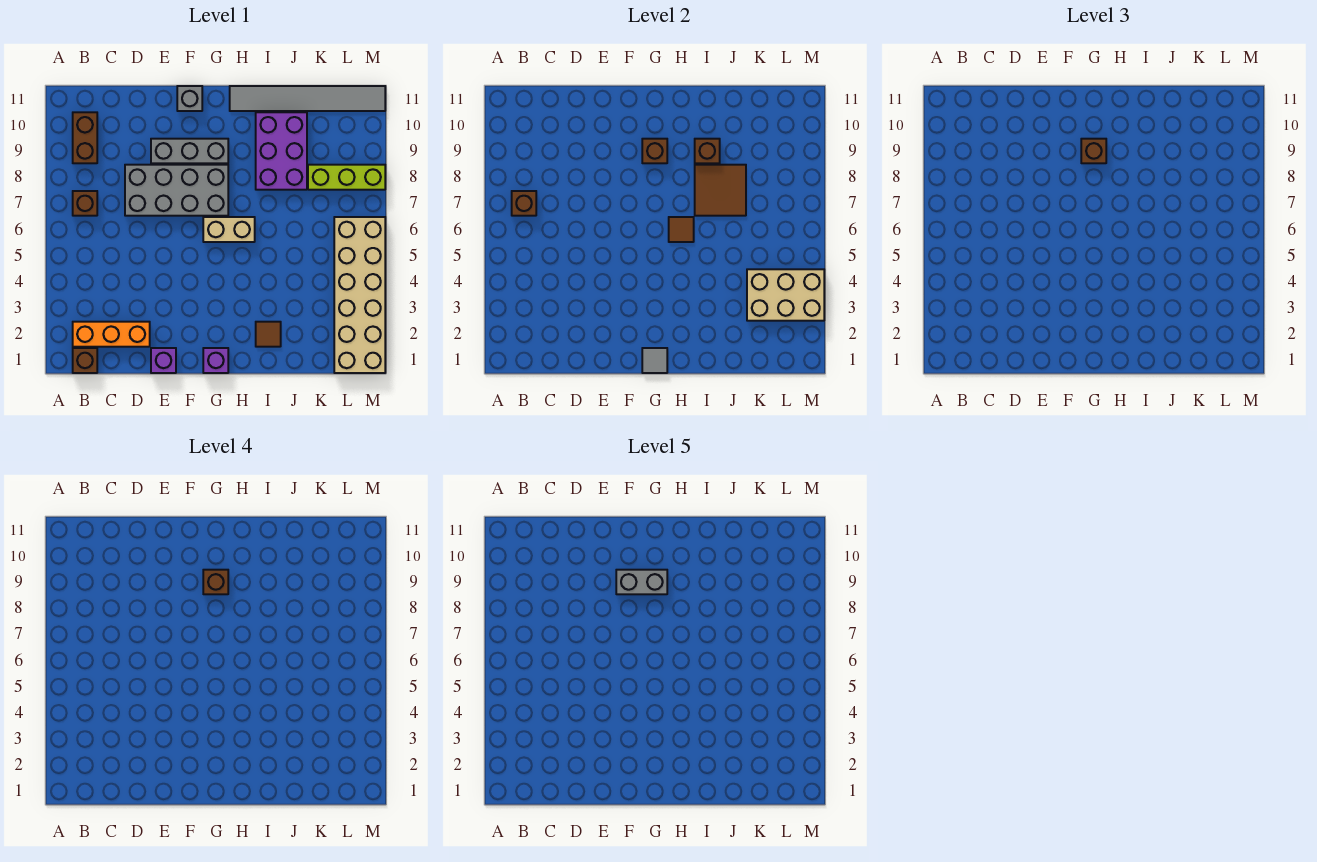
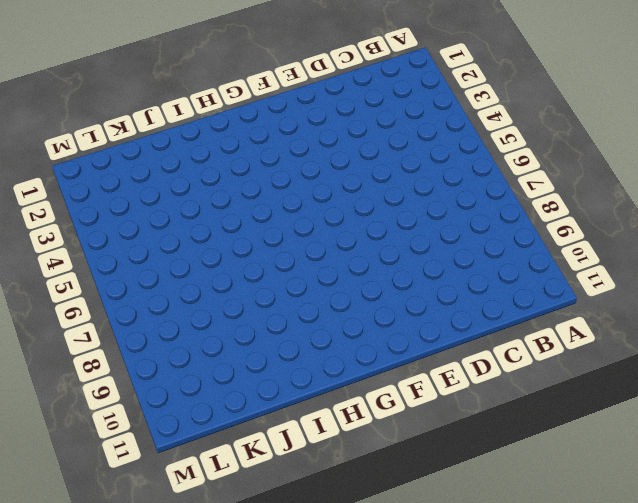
none -> brown 1x1 brick [73,348,97,373]
none -> orange 1x3 brick [73,322,150,347]
none -> brown 1x1 brick [73,191,97,216]

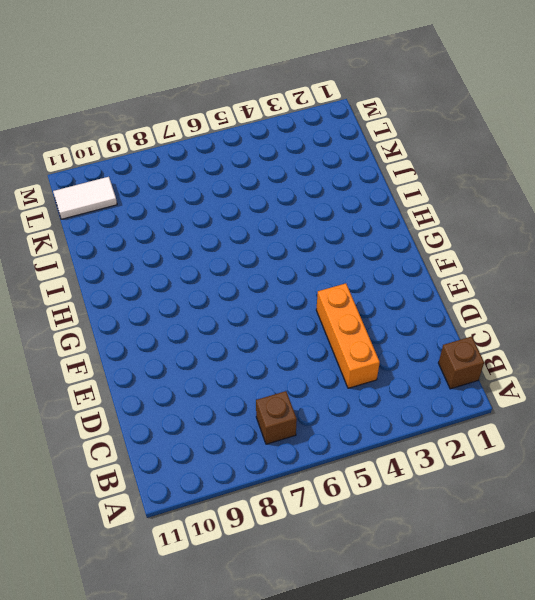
orange 1x3 brick [316,283,380,388] -> orange 1x3 brick moved to [73,322,150,347]
white 1x2 tile [53,177,117,219] -> grey 1x6 tile [230,86,385,111]
none -> brown 1x2 brick [73,112,97,163]
none -> grey 2x4 brick [125,165,228,216]
none -> purple 1x1 brick [151,348,176,373]

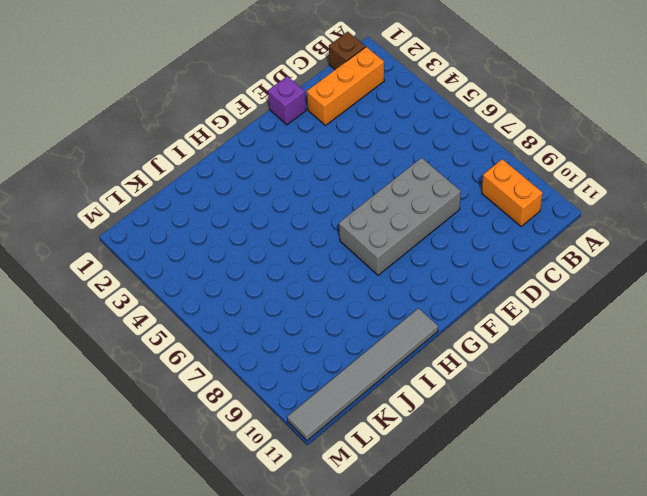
orange 1x2 brick [482,159,542,226] -> brown 1x2 brick [73,112,97,163]
none -> brown 1x1 brick [73,191,97,216]
none -> grey 1x3 brick [151,139,228,163]
none -> grey 1x1 brick [177,86,202,111]

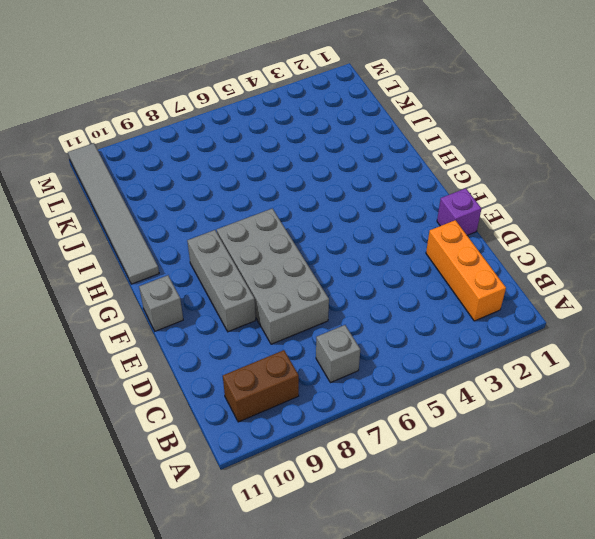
grey 1x1 brick [316,325,360,383] -> brown 1x1 brick [73,191,97,216]
none -> brown 1x1 brick [73,348,97,373]
none -> purple 1x1 brick [203,348,228,373]
none -> tan 1x2 brick [203,217,255,242]

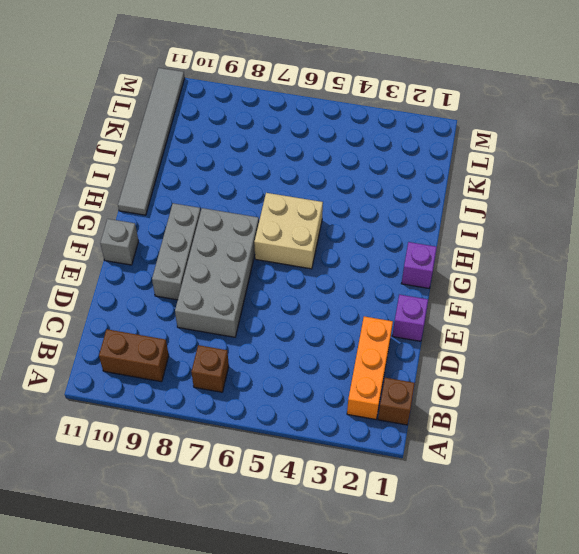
tan 2x2 brick [254,193,323,269] -> tan 1x2 brick [203,217,255,242]
none -> brown 1x1 tile [256,322,281,347]
none -> purple 2x3 brick [256,112,307,190]
none -> lime 1x3 brick [308,165,385,190]

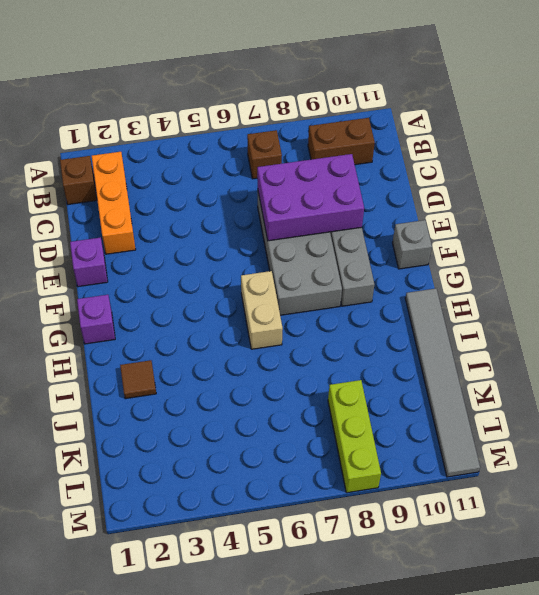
purple 2x3 brick [257,154,364,241] -> purple 2x3 brick moved to [256,112,307,190]
none -> tan 2x6 brick [334,217,385,373]
none -> brown 1x1 brick [512,191,536,216]
none -> grey 1x1 tile [642,348,667,373]

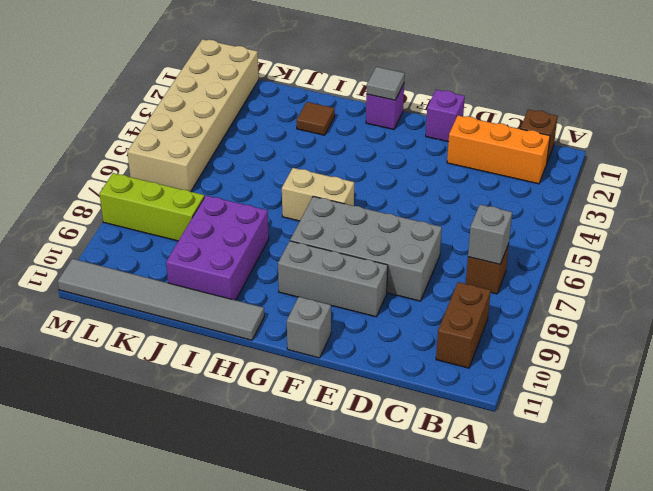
grey 1x1 brick [468,205,512,264] -> brown 1x1 brick [512,191,536,216]
none -> brown 1x1 brick [642,139,667,163]
none -> brown 1x1 tile [669,217,694,242]
none -> brown 2x2 tile [695,165,746,216]

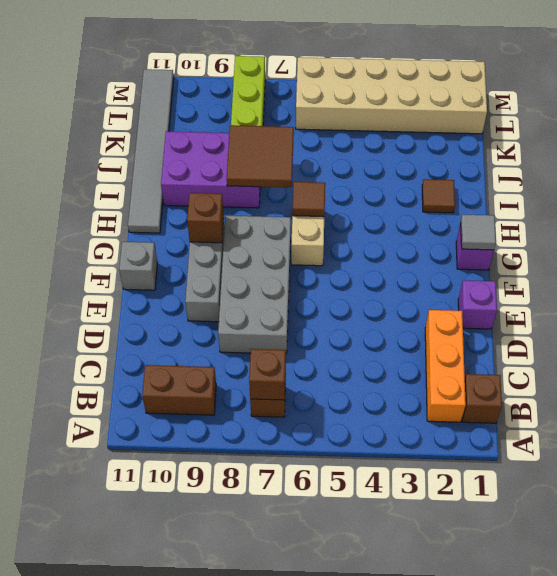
none -> brown 1x1 brick [695,139,720,163]
none -> tan 2x3 brick [747,269,824,321]
none -> brown 1x1 brick [1081,139,1106,163]

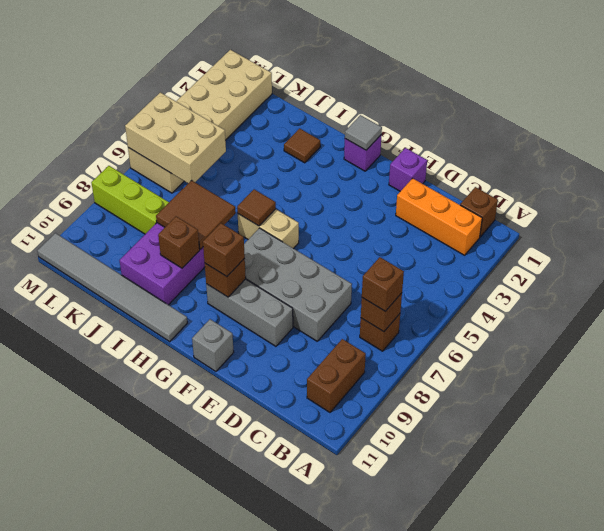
brown 1x1 brick [362,257,404,311] -> brown 1x1 brick moved to [203,570,228,594]
tan 2x3 brick [125,92,226,183] -> tan 2x3 brick moved to [747,269,824,321]
none -> grey 1x2 brick [616,570,667,594]

